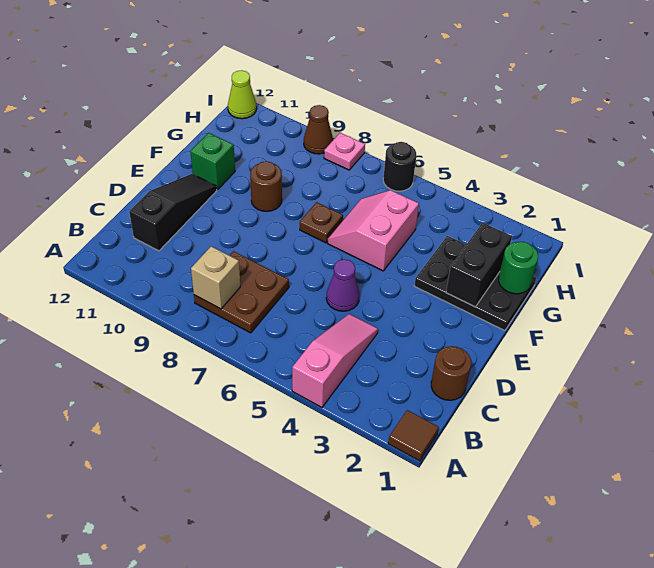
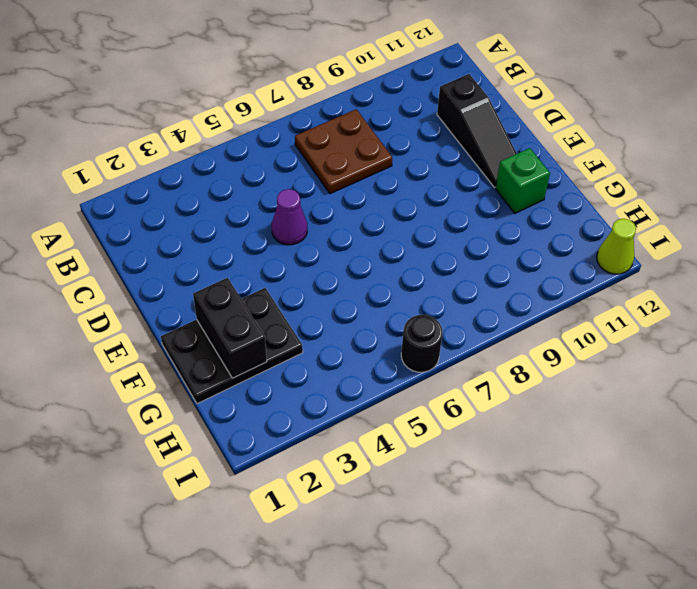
none -> brown 1x1 tile [388,410,439,461]
none -> pink 1x3 slope [292,314,378,407]
none -> brown 1x1 round brick [431,346,471,400]

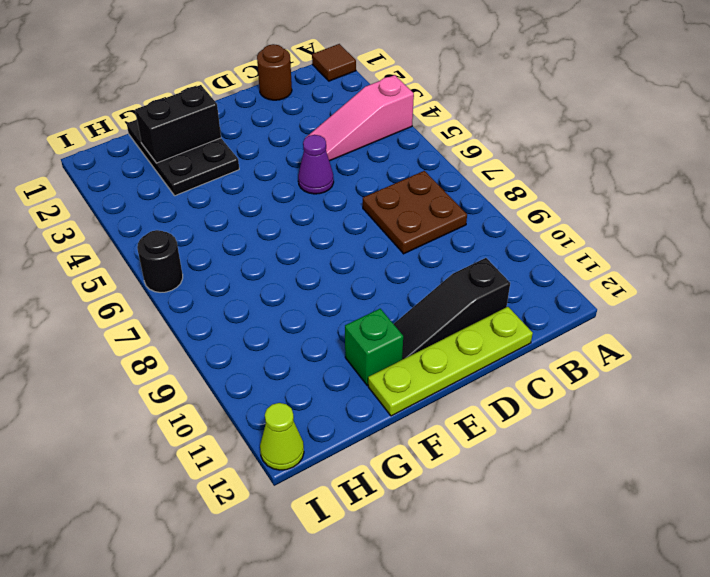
lime 1x4 plate [368,307,533,416] -> none
none -> pink 2x2 slope [327,190,419,271]
none -> brown 1x1 plate [300,202,343,243]
none -> brown 1x1 round brick [250,161,282,211]

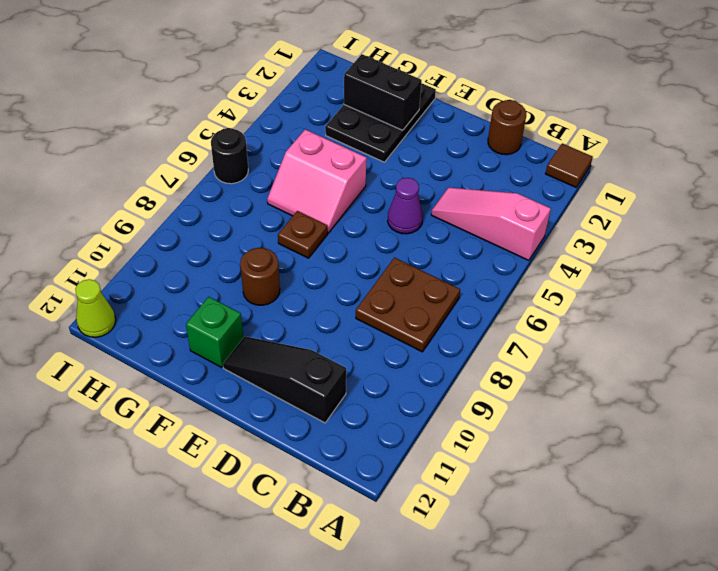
none -> pink 1x1 plate [324,133,365,170]
none -> brown 1x1 cone [304,105,333,154]
none -> tan 1x1 brick [191,246,240,309]

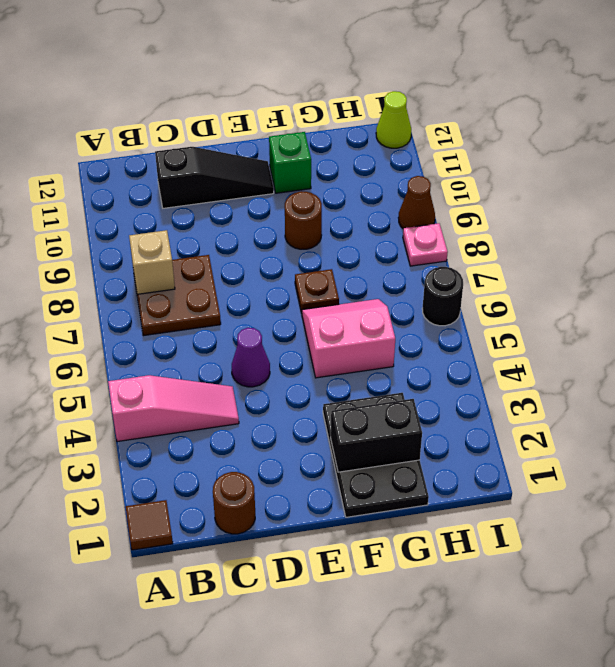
none -> green 1x1 round brick [499,242,538,294]

